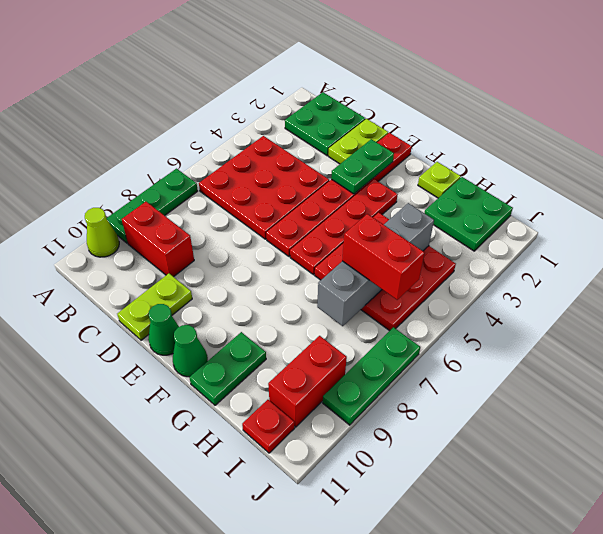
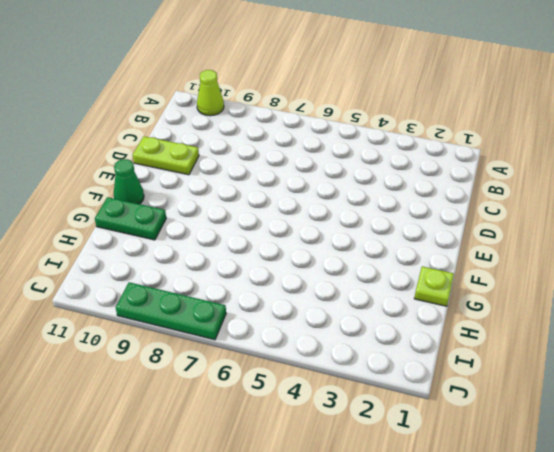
none -> green 1x3 plate [106,169,198,243]
none -> green 2x2 plate [285,92,365,156]
none -> red 3x3 plate [199,136,329,239]

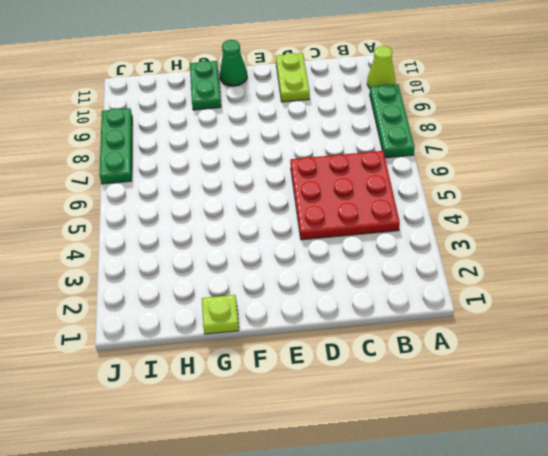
none -> green 2x2 plate [285,92,365,156]
none -> red 1x2 brick [122,202,194,277]
none -> lime 1x2 plate [328,119,388,164]

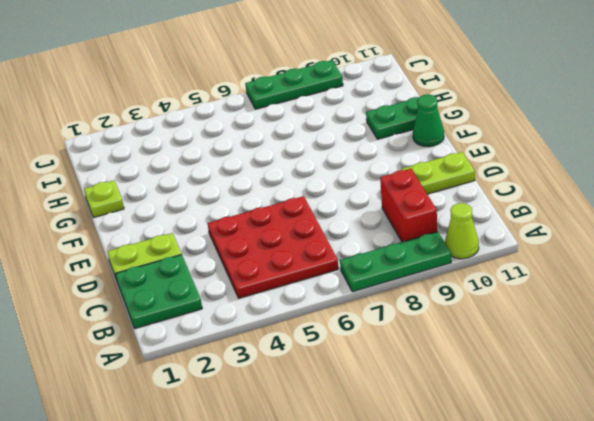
none -> red 1x6 plate [266,133,412,257]
none -> green 1x1 cone [148,304,179,355]
none -> red 1x4 plate [290,179,398,275]

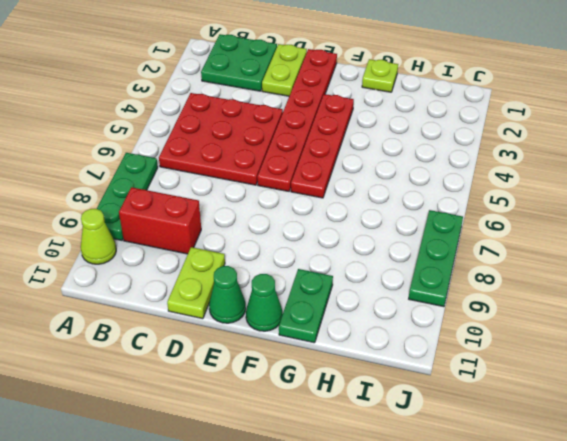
none -> red 3x3 plate [315,213,456,331]
none -> green 2x2 plate [425,177,513,251]
none -> red 1x2 brick [268,336,347,427]

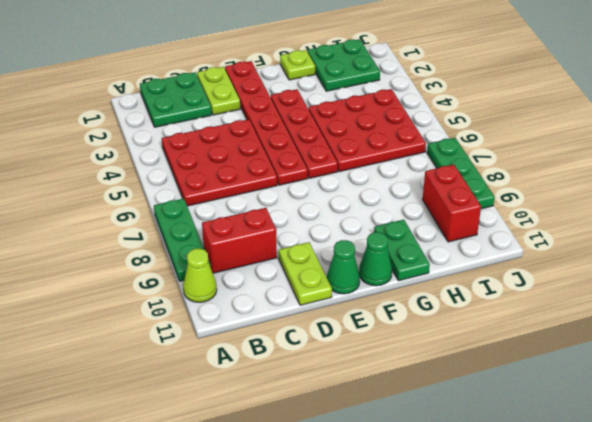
none -> red 1x1 plate [242,400,295,453]
none -> green 1x2 plate [331,139,394,194]
none -> grey 1x4 brick [317,203,434,326]

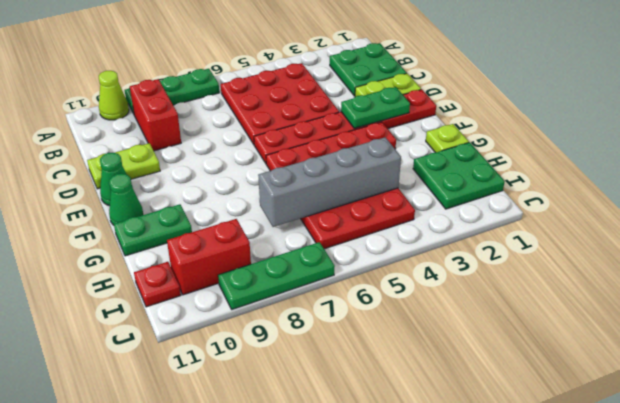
none -> red 1x2 brick [342,214,424,300]

